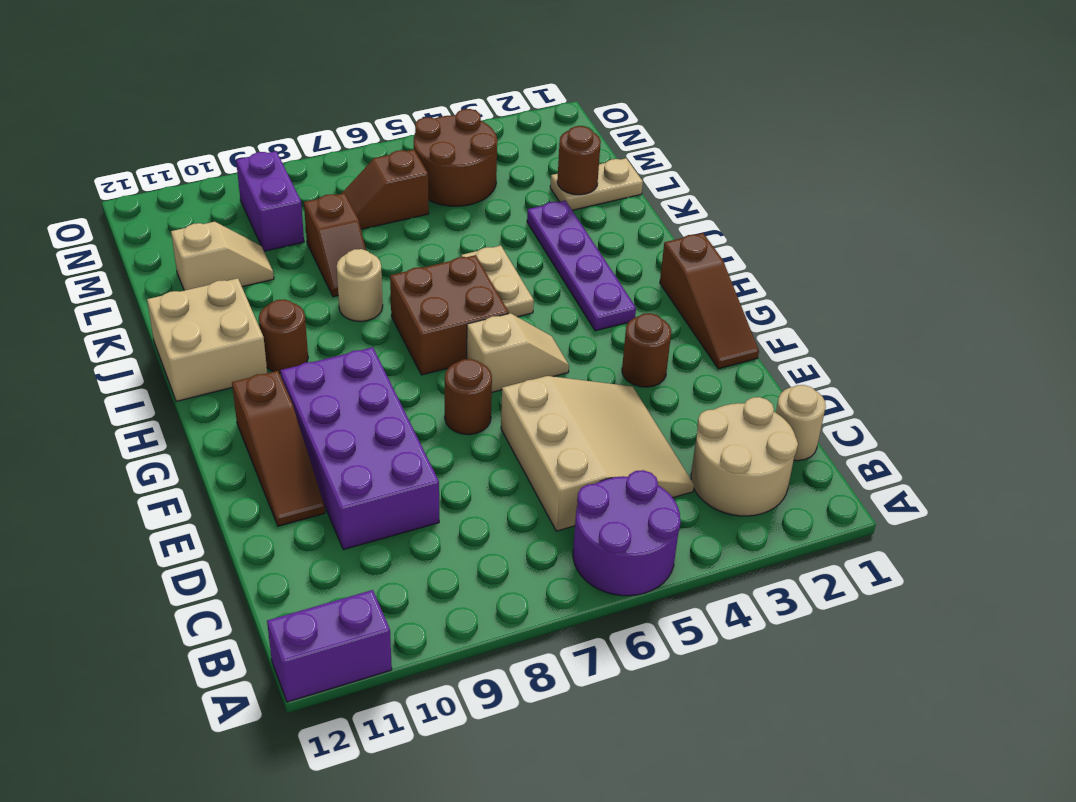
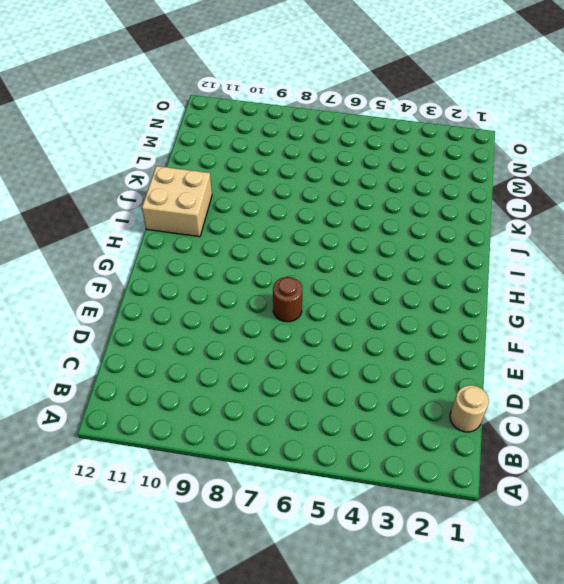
none -> purple 2x2 round brick [573,470,681,596]
none -> purple 1x2 brick [267,590,392,702]
none -> tan 2x2 round brick [691,397,798,516]

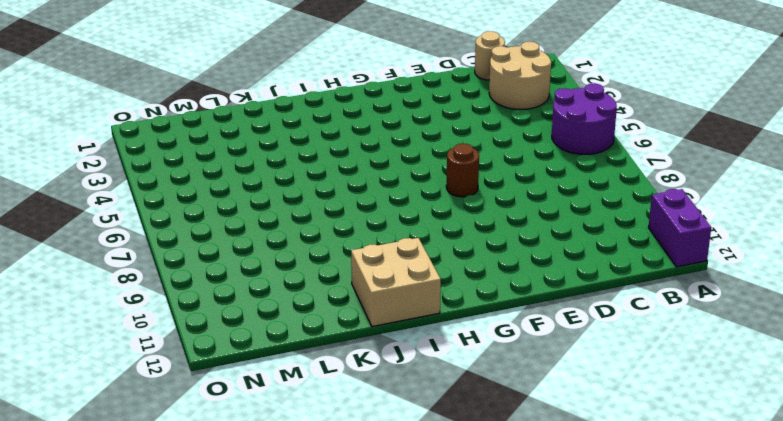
none -> tan 3x3 slope [501,376,694,531]
none -> purple 2x4 brick [280,347,439,550]
none -> brown 1x3 slope [232,371,325,526]

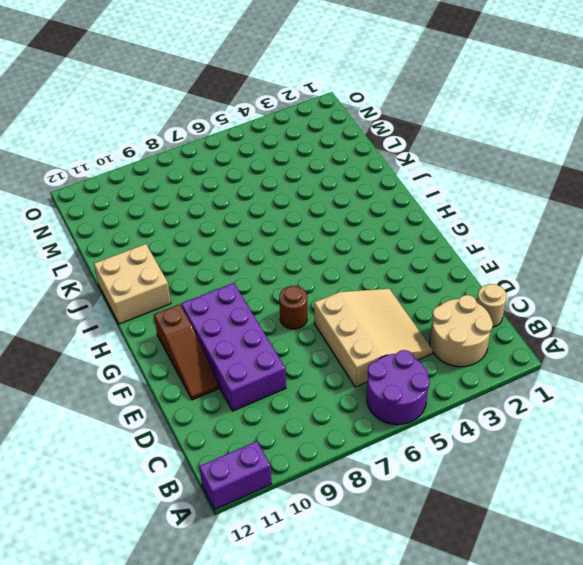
none -> brown 1x3 slope [660,233,759,369]
none -> brown 1x1 round brick [622,313,671,387]
none -> tan 1x2 slope [467,313,569,392]

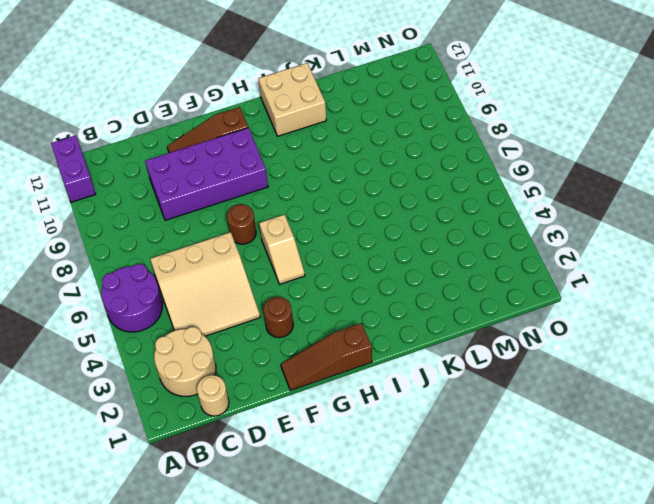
none -> purple 1x4 plate [527,201,636,331]
none -> brown 2x2 brick [390,255,509,375]
none -> tan 1x2 plate [461,246,534,317]

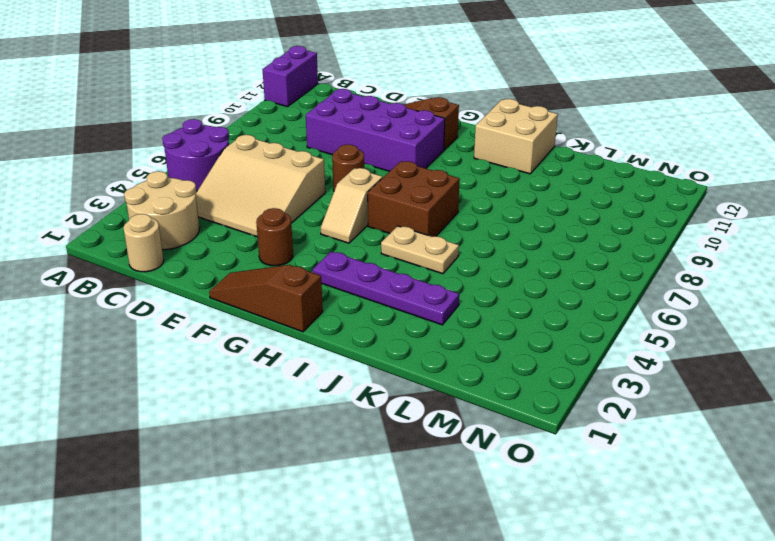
none -> brown 1x1 round brick [259,299,308,373]
none -> tan 1x1 round brick [337,249,383,321]
none -> brown 1x2 slope [304,193,366,297]

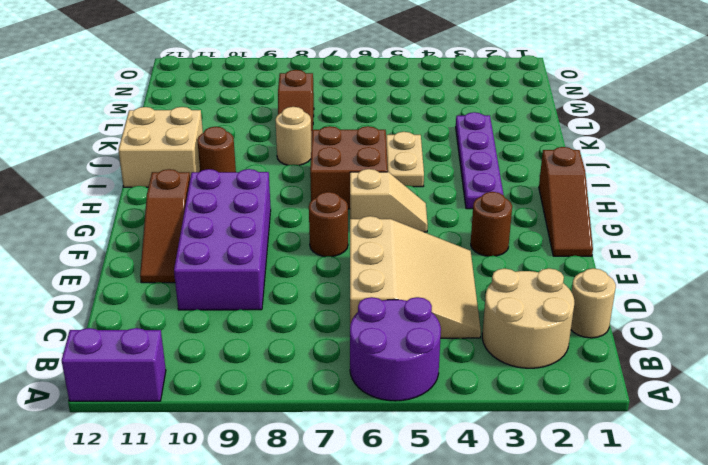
none -> tan 1x2 plate [550,158,643,210]
none -> tan 1x2 slope [171,222,274,291]
none -> brown 2x2 round brick [414,109,497,206]

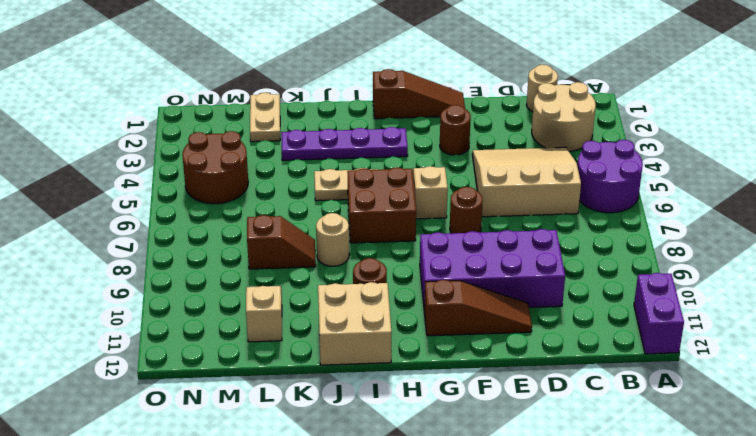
none -> brown 1x2 slope [342,149,429,229]
none -> purple 1x2 brick [236,151,304,251]
none -> brown 1x1 round brick [557,126,601,195]

